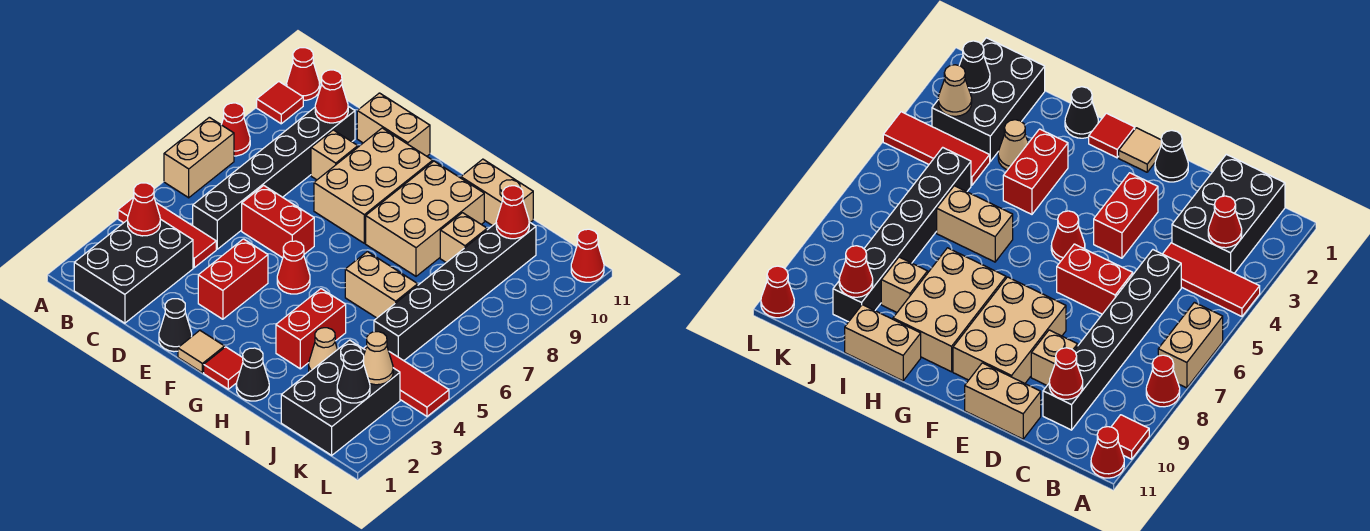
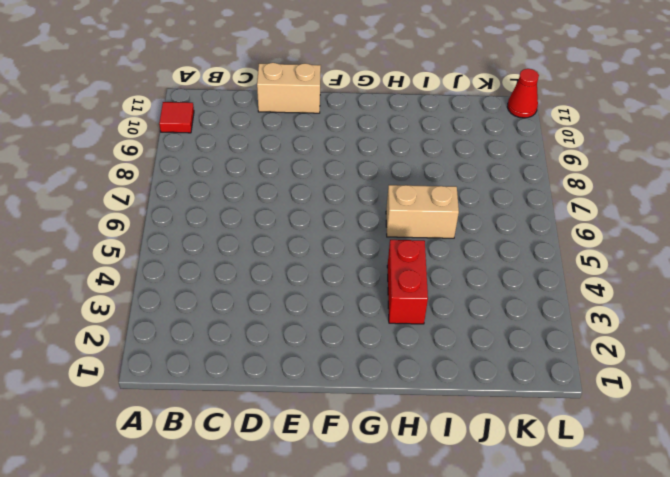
none -> red 1x3 tile [118,197,216,268]
none -> tan 1x2 brick [164,117,234,198]
none -> red 1x1 cone [221,103,250,156]
none -> red 1x1 cone [287,48,320,100]

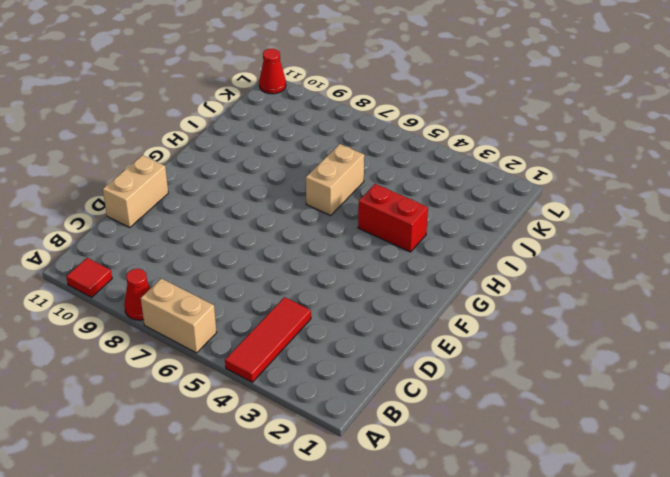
none -> red 1x1 cone [287,48,320,100]
none -> black 2x3 brick [74,219,193,323]
none -> black 1x6 brick [193,106,355,249]
none -> red 1x2 brick [242,186,314,258]

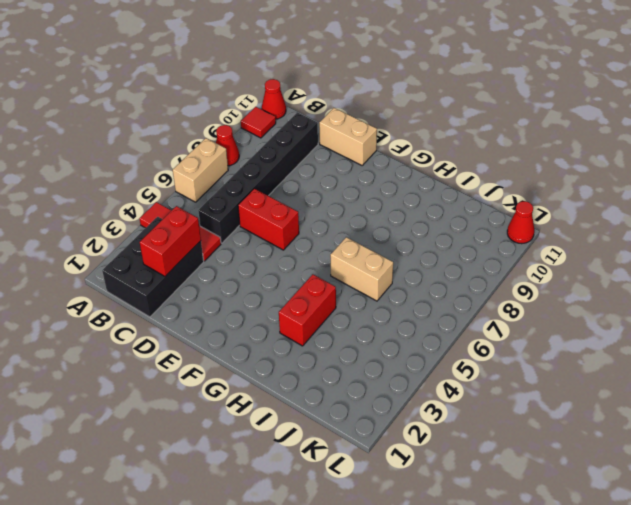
red 1x2 brick [140,206,201,276] -> red 1x2 brick moved to [198,239,268,319]
none -> tan 1x1 brick [311,130,358,180]
none -> black 1x1 cone [159,299,192,352]
none -> tan 2x3 brick [314,128,433,243]
none -> tan 1x1 tile [178,331,224,373]

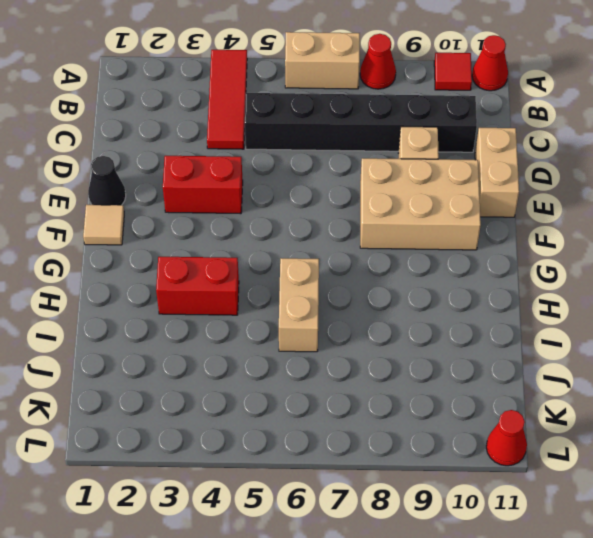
none -> black 2x3 brick [74,219,193,323]
none -> red 1x2 brick [242,186,314,258]
none -> red 1x1 cone [277,241,310,294]
none -> red 1x1 tile [204,347,243,389]

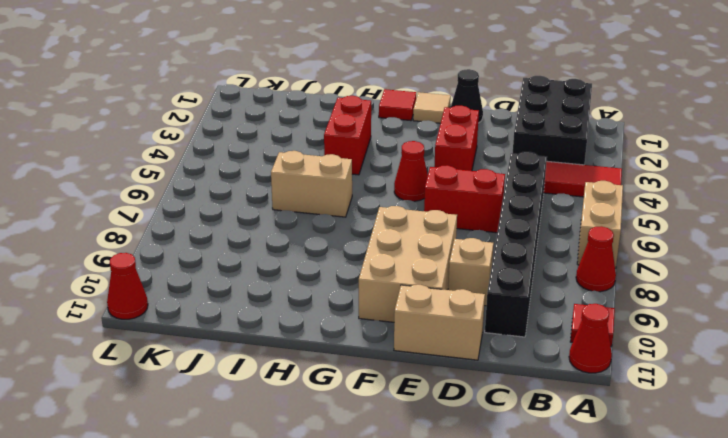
none -> tan 2x3 brick [366,161,484,276]
none -> black 1x1 cone [236,348,269,401]
none -> tan 1x2 brick [461,159,533,226]
none -> tan 1x1 cone [309,328,337,372]

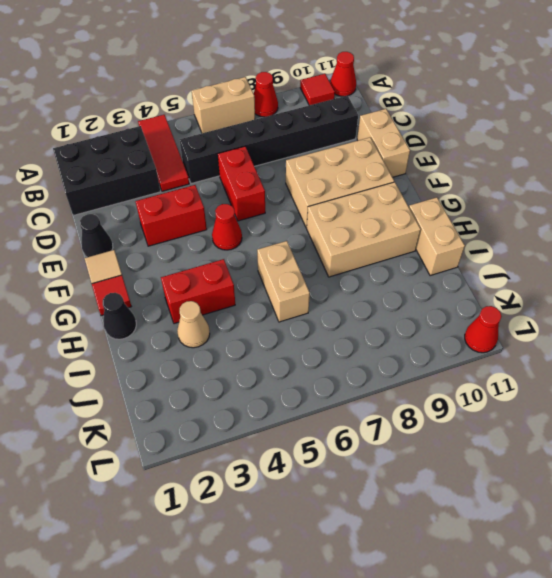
none -> tan 1x1 brick [311,130,358,180]
none -> tan 1x1 brick [440,213,487,263]
none -> black 2x3 brick [281,340,400,455]
none -> red 1x3 tile [363,347,449,416]

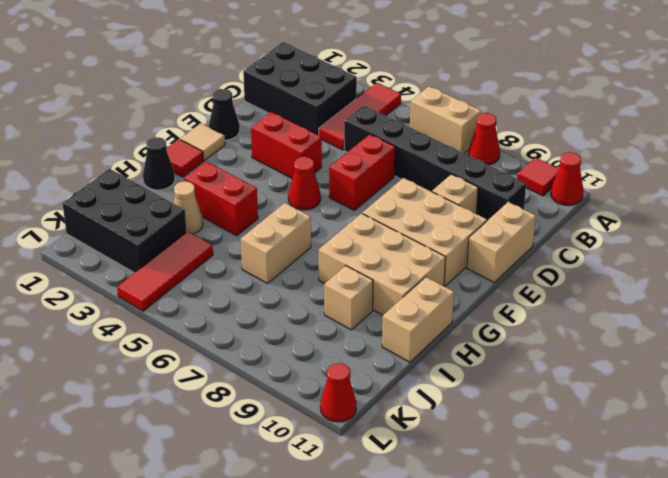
none -> black 1x6 brick [374,222,536,361]
none -> red 1x1 cone [128,183,160,236]
none -> red 1x1 cone [315,70,348,123]
none -> red 1x1 cone [496,186,529,239]

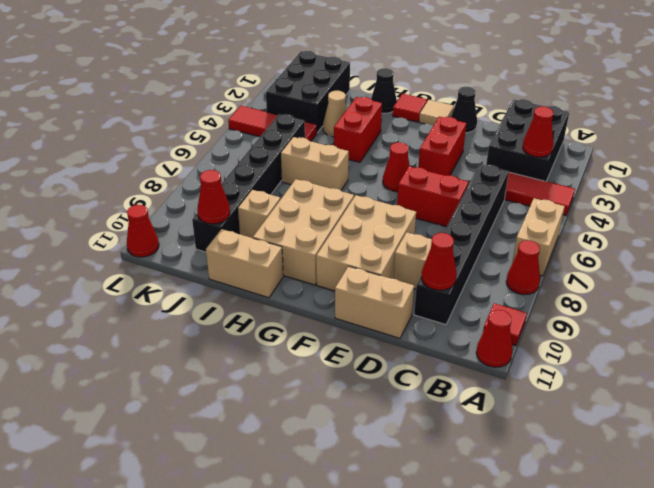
none -> black 1x1 cone [337,350,370,403]
none -> tan 1x1 cone [364,332,393,385]

